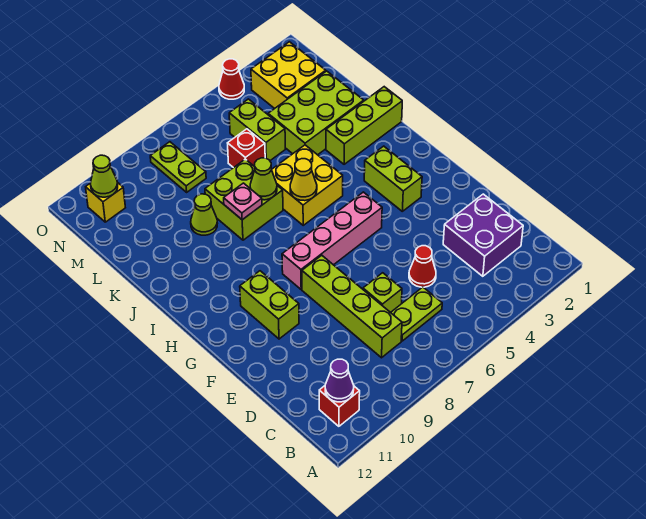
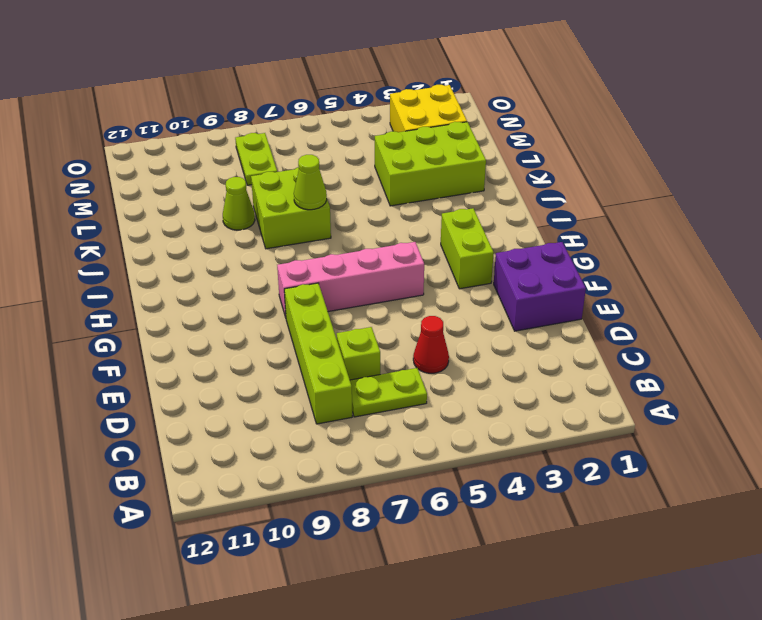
purple 2x2 brick [494,242,586,331] -> purple 2x2 brick moved to [443,194,523,276]
none -> red 1x1 brick [319,386,360,426]
none -> lime 1x2 brick [240,271,299,339]
none -> yellow 2x2 brick [272,145,343,225]

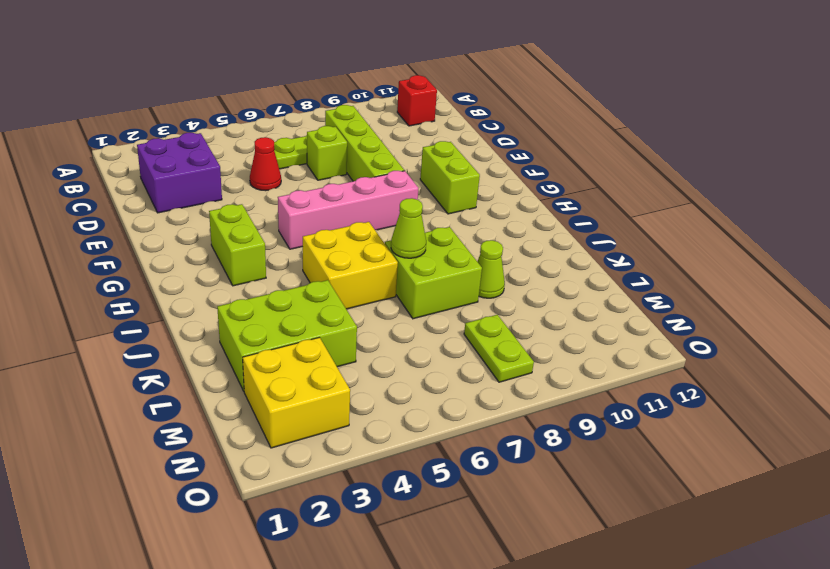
none -> lime 1x3 brick [326,87,402,164]
none -> lime 1x2 brick [229,99,285,160]
none -> red 1x1 brick [228,129,265,168]

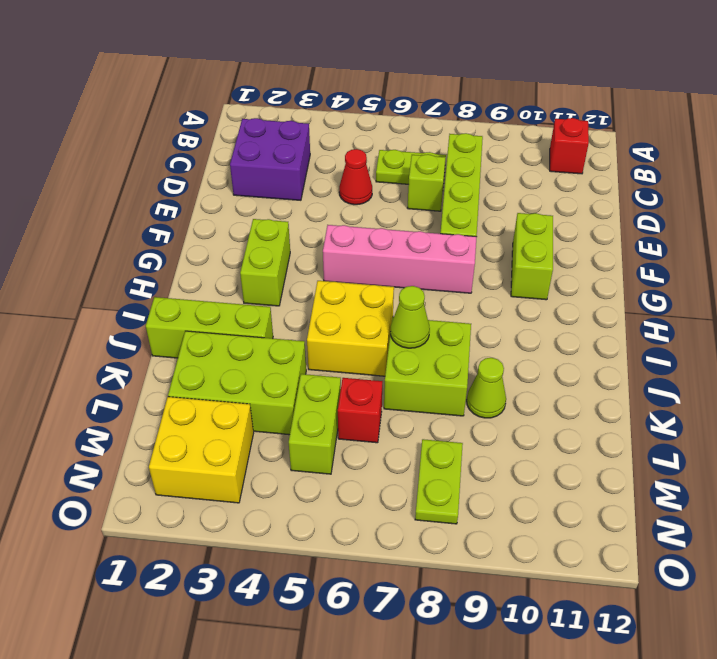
none -> yellow 1x1 brick [86,182,125,222]
none -> red 1x1 cone [219,59,244,99]
none -> purple 1x1 cone [325,359,354,402]

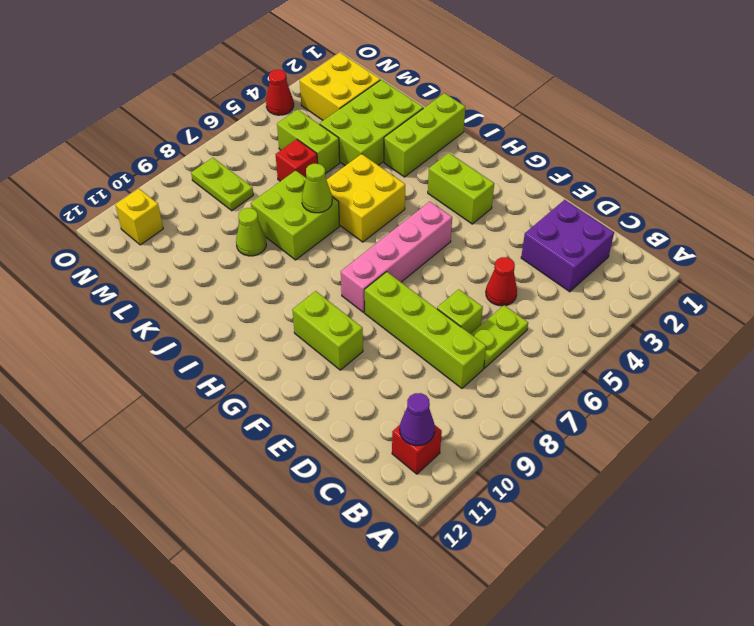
none -> yellow 1x1 cone [290,159,317,201]
none -> pink 1x1 plate [224,183,262,220]
none -> lime 1x1 cone [91,155,118,197]

